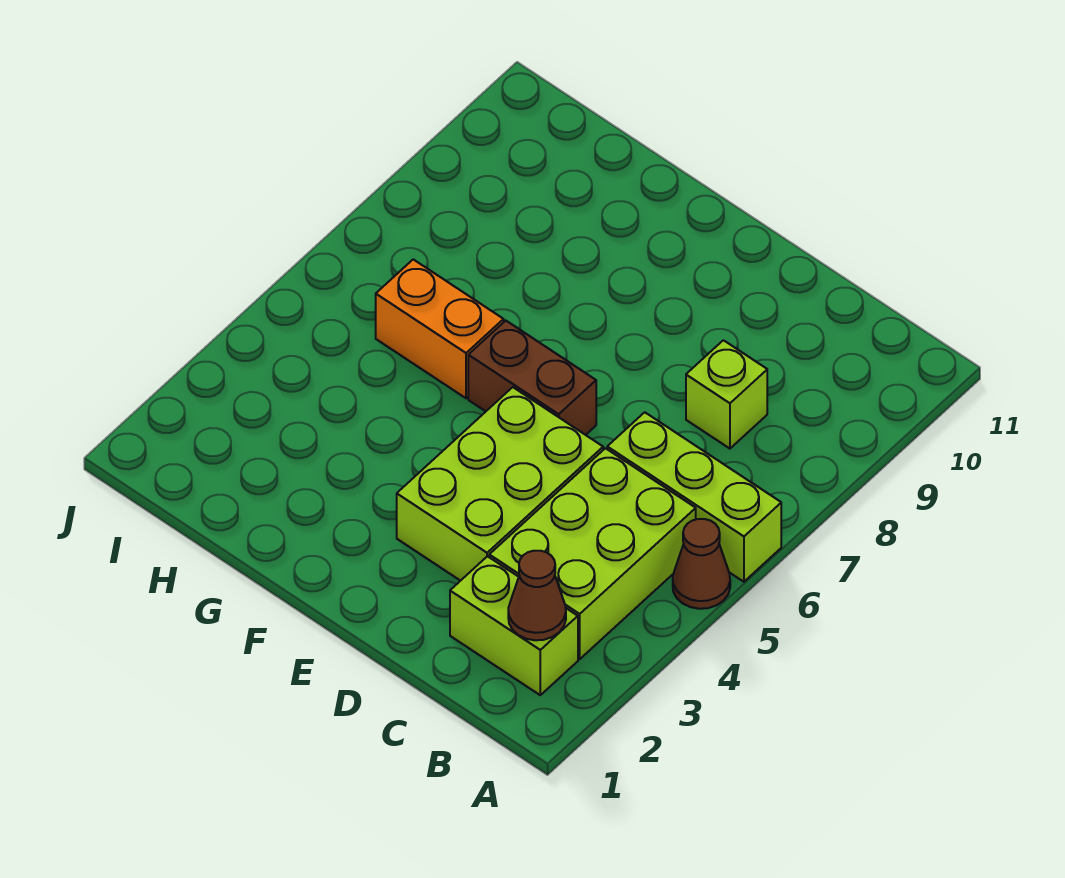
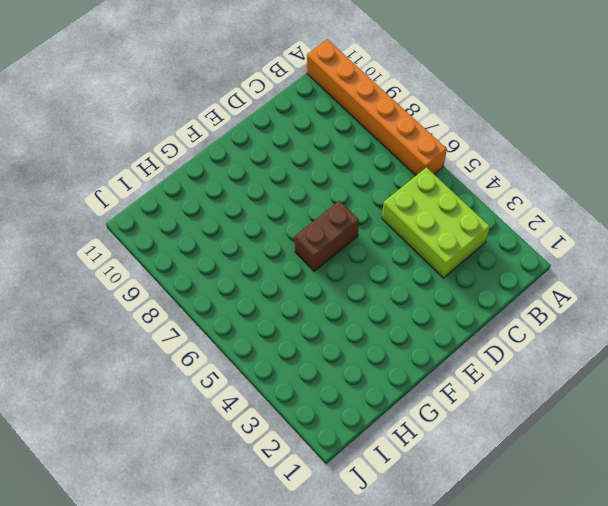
orange 1x6 brick [307,39,447,175] -> lime 1x3 brick [607,412,781,582]
none -> brown 1x1 cone [673,519,730,609]
none -> lime 1x2 brick [450,556,578,695]

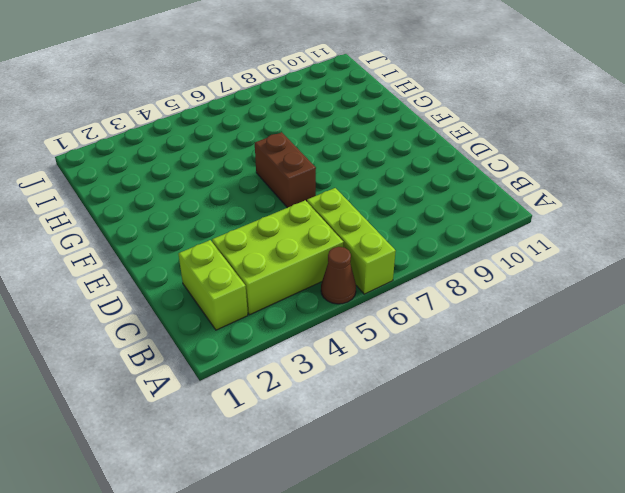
none -> lime 1x1 brick [686,340,767,449]
none -> lime 2x3 brick [397,387,603,581]

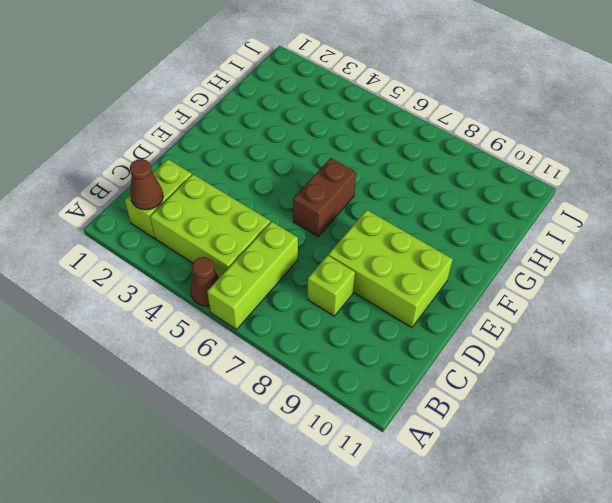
lime 2x3 brick [328,210,453,328] -> lime 2x3 brick moved to [397,387,603,581]
none -> orange 1x2 brick [376,259,504,398]

